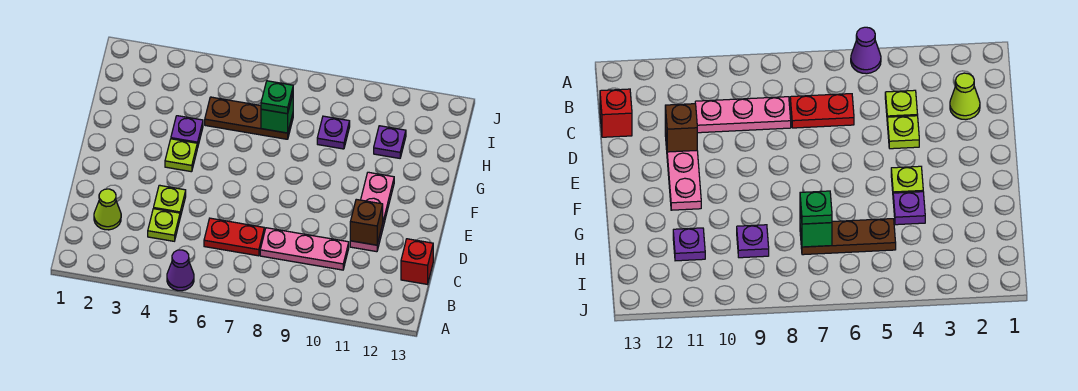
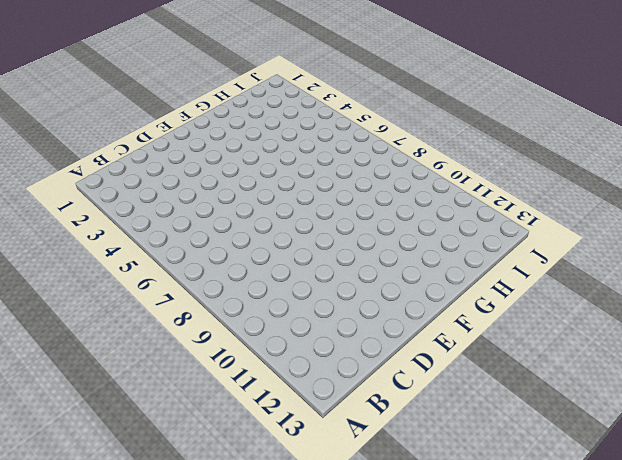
none -> purple 1x1 cone [167,250,194,291]
none -> lime 1x1 cone [94,189,121,230]
none -> lime 1x1 plate [148,209,180,241]

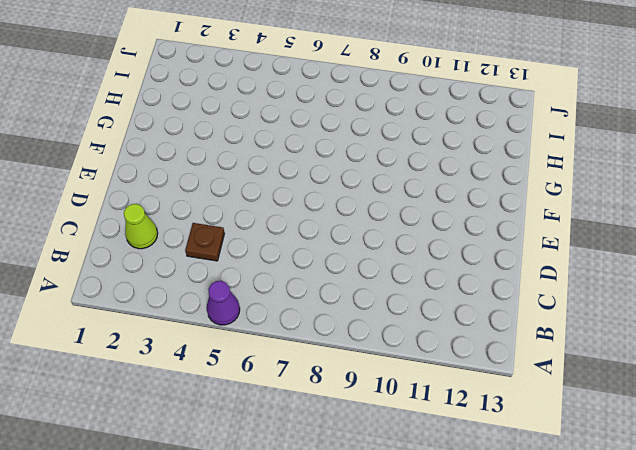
brown 1x1 plate [185,223,224,261] -> lime 1x1 plate [148,209,180,241]
none -> red 1x2 plate [204,218,264,256]
none -> pink 1x3 plate [260,228,349,270]
none -> red 1x1 brick [401,239,433,284]

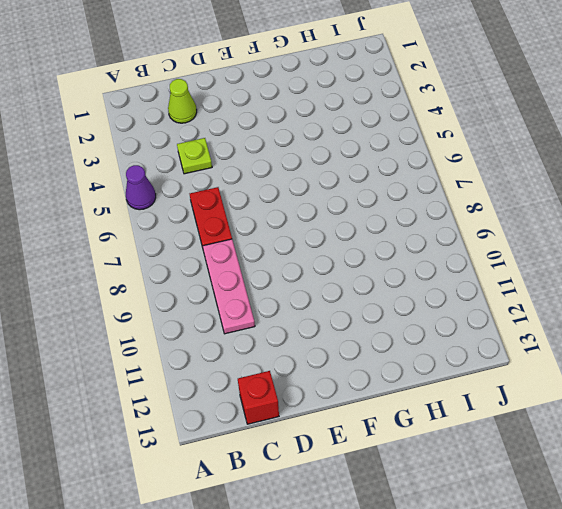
none -> lime 1x1 plate [154,185,186,217]
none -> pink 1x3 plate [350,172,394,252]
none -> lime 1x1 plate [165,139,197,172]

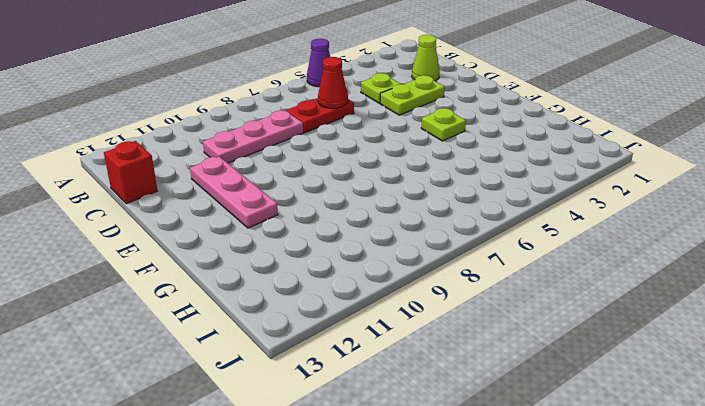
red 1x1 cone [318,57,348,109] -> none
lime 1x2 plate [380,75,445,115] -> lime 1x1 plate [154,185,186,217]
none -> purple 1x1 plate [171,116,203,148]
none -> brown 1x3 plate [205,97,293,139]
none -> purple 1x1 plate [317,116,350,149]

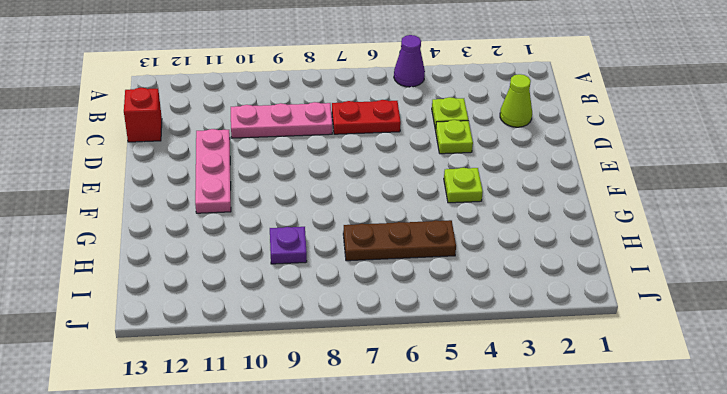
none -> purple 1x1 plate [171,116,203,148]
none -> purple 1x1 plate [374,126,406,158]
none -> brown 1x1 brick [350,199,383,245]

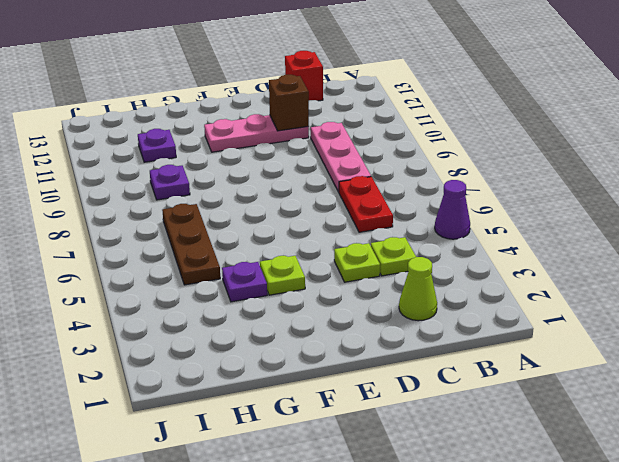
none -> green 1x1 brick [261,95,293,133]
none -> green 1x1 plate [261,81,293,114]

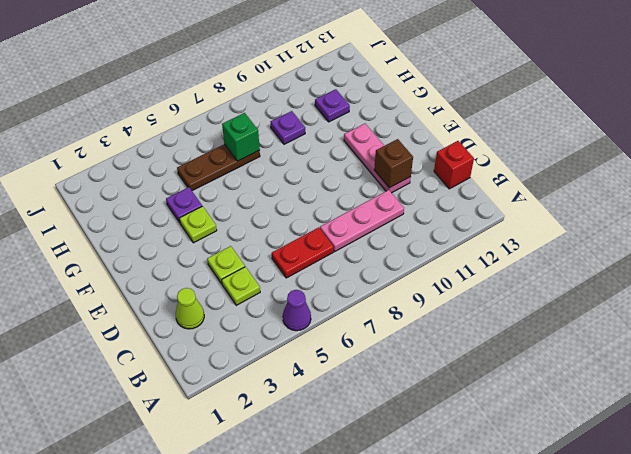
none -> green 1x1 plate [261,81,293,114]

